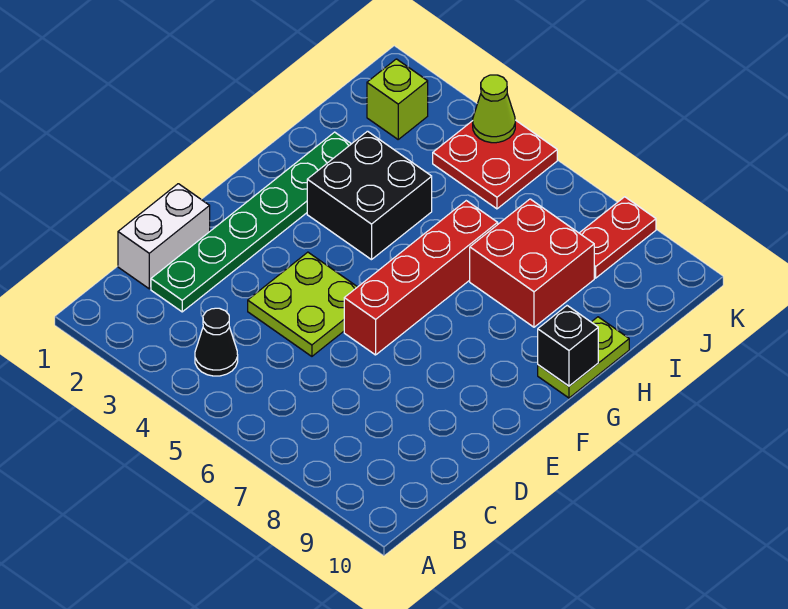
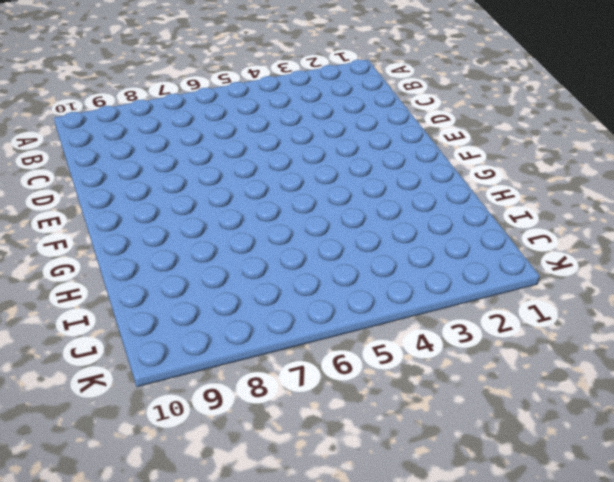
none -> black 1x1 cone [195,308,238,376]
none -> white 1x2 brick [118,184,210,289]
none -> green 1x6 plate [151,132,351,312]

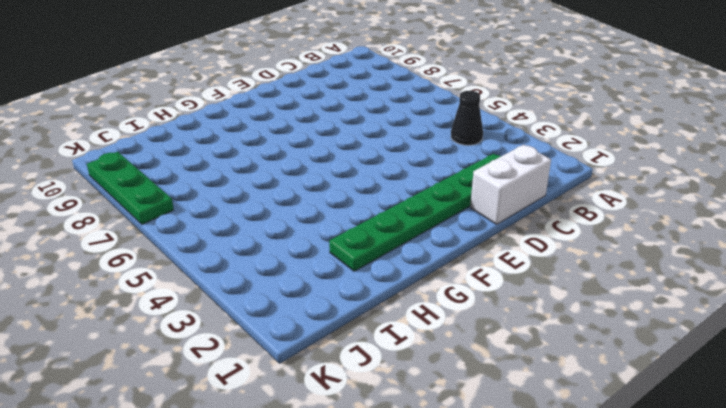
green 1x3 plate [87,152,174,224] -> red 1x2 plate [580,197,656,278]
none -> lime 2x2 plate [248,252,357,356]
none -> red 1x4 brick [344,201,498,355]
none -> black 2x2 brick [307,131,432,260]

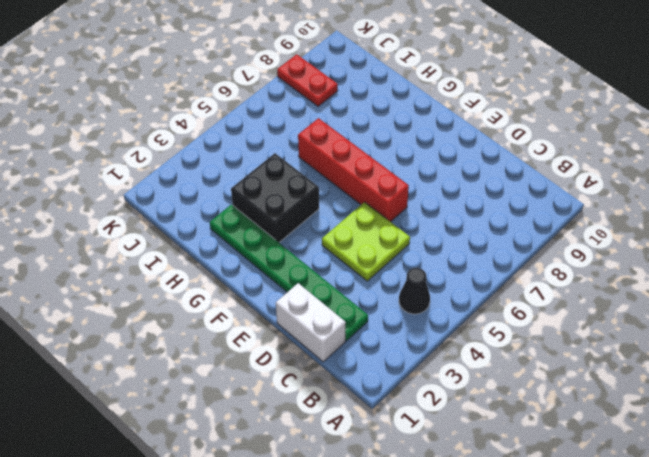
none -> lime 1x2 plate [538,317,629,398]
none -> red 2x2 brick [470,199,594,327]
none -> lime 1x1 brick [367,59,428,139]

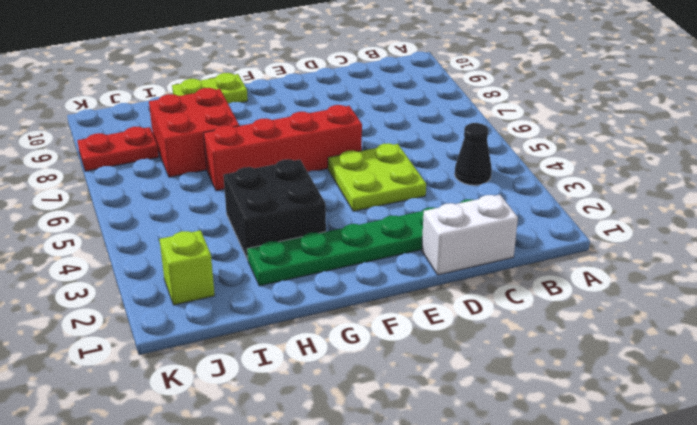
none -> red 2x2 plate [433,120,557,209]
none -> black 1x1 brick [538,306,598,386]
none -> lime 1x1 cone [473,75,515,143]

